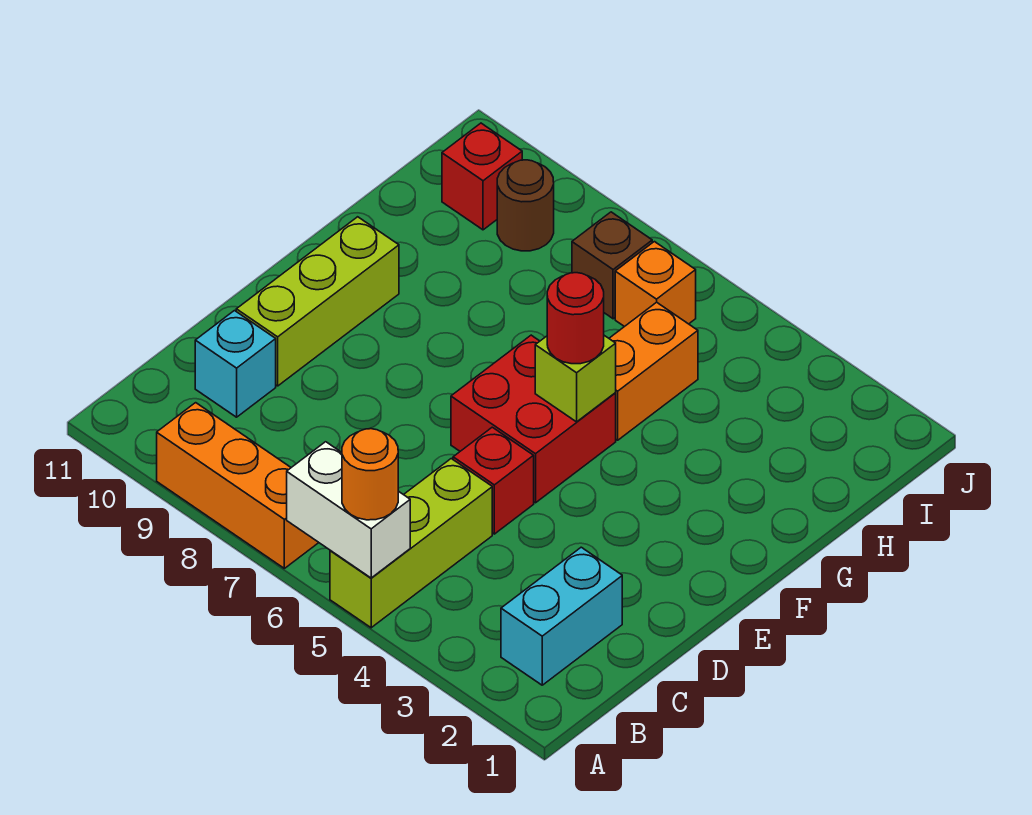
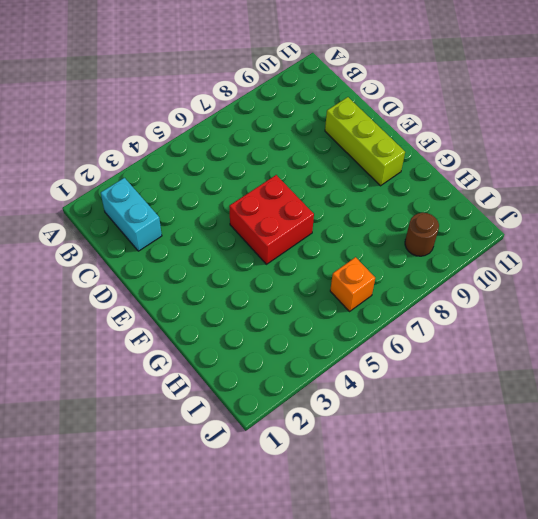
none -> lime 1x3 brick [330,459,492,628]
none -> orange 1x3 brick [157,403,319,568]
none -> cyan 1x1 brick [195,311,276,417]

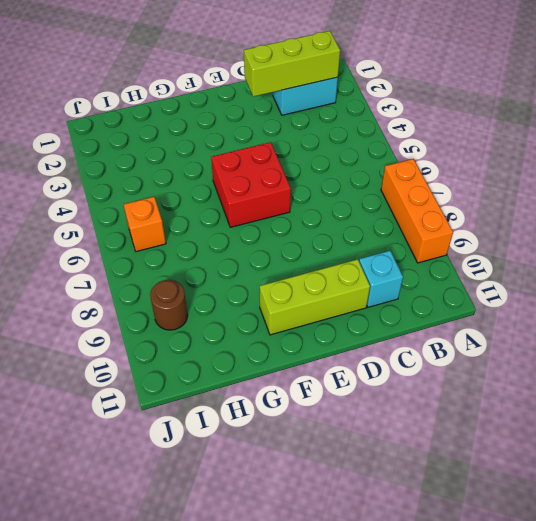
lime 1x3 brick [244,31,340,97] -> lime 1x3 brick moved to [330,459,492,628]
none -> red 1x1 brick [453,427,534,534]
none -> orange 1x2 brick [609,302,698,440]
none -> brown 1x1 brick [572,212,652,319]

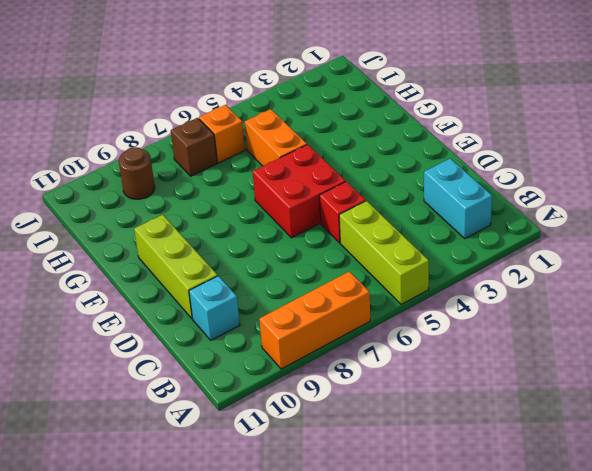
none -> red 1x1 brick [442,123,522,230]
none -> white 1x2 brick [287,442,410,578]
none -> lime 1x1 brick [535,336,616,422]

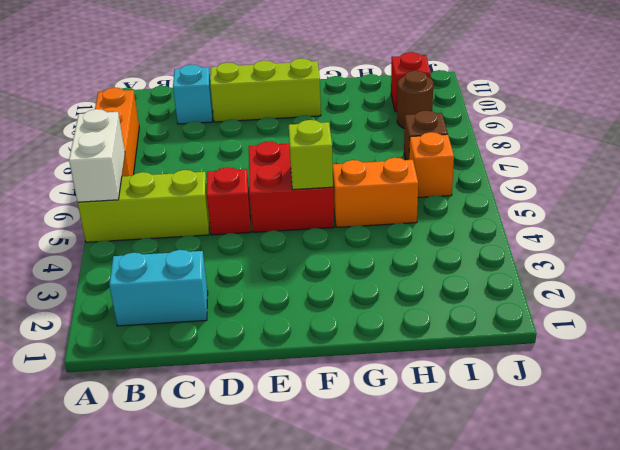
none -> orange 1x1 round brick [342,429,398,520]
none -> red 1x1 round brick [547,273,604,364]

